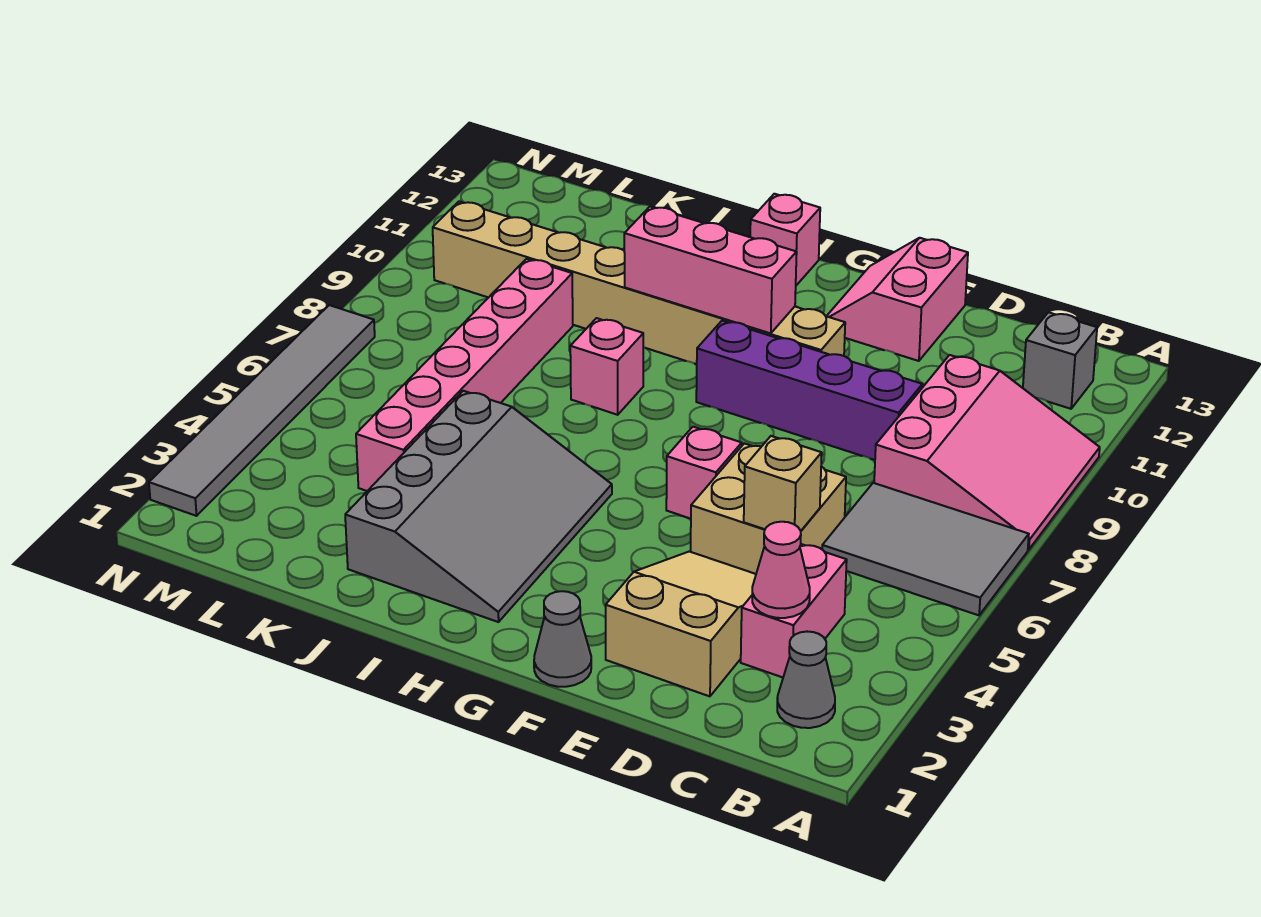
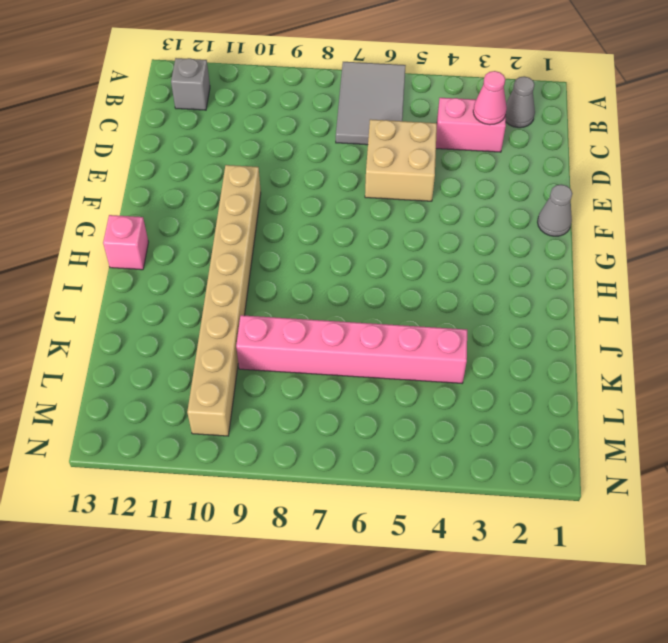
none -> pink 3x3 slope [874,355,1100,550]
none -> tan 2x3 slope [606,552,756,696]
none -> purple 1x4 brick [696,321,922,460]

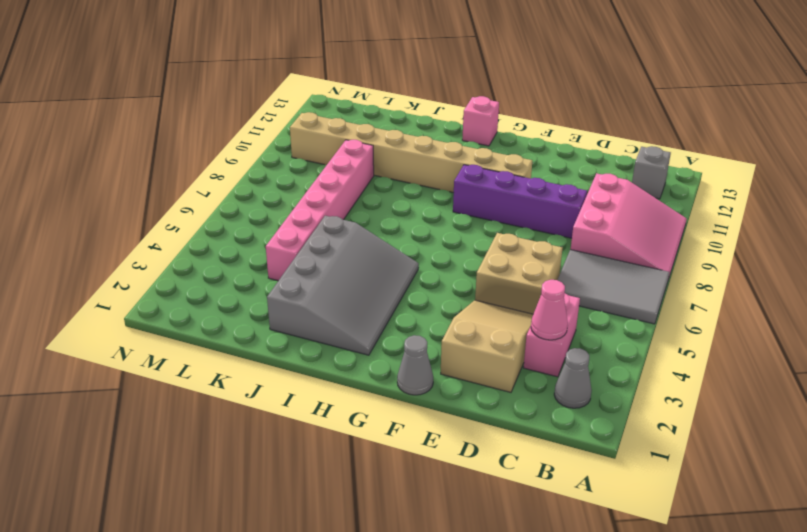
none -> pink 2x2 slope [827,238,968,361]
none -> pink 1x1 brick [666,427,742,519]
none -> pink 1x1 brick [570,318,643,415]

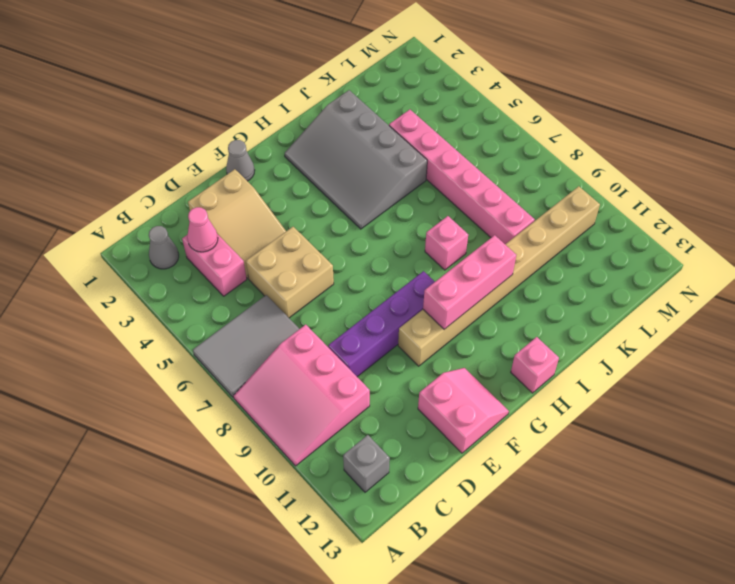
none -> pink 1x1 brick [666,427,742,519]
none -> grey 1x6 tile [149,305,375,516]
none -> tan 1x1 brick [744,436,822,531]

